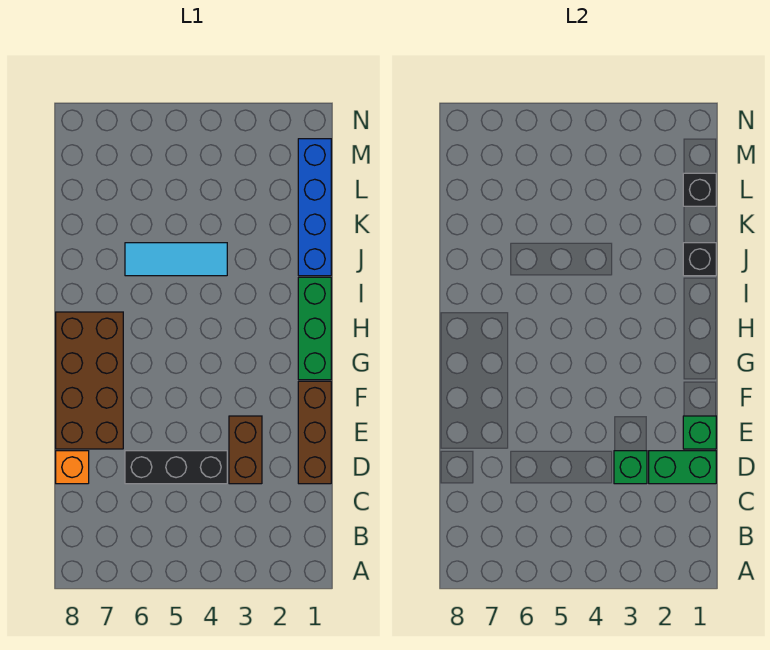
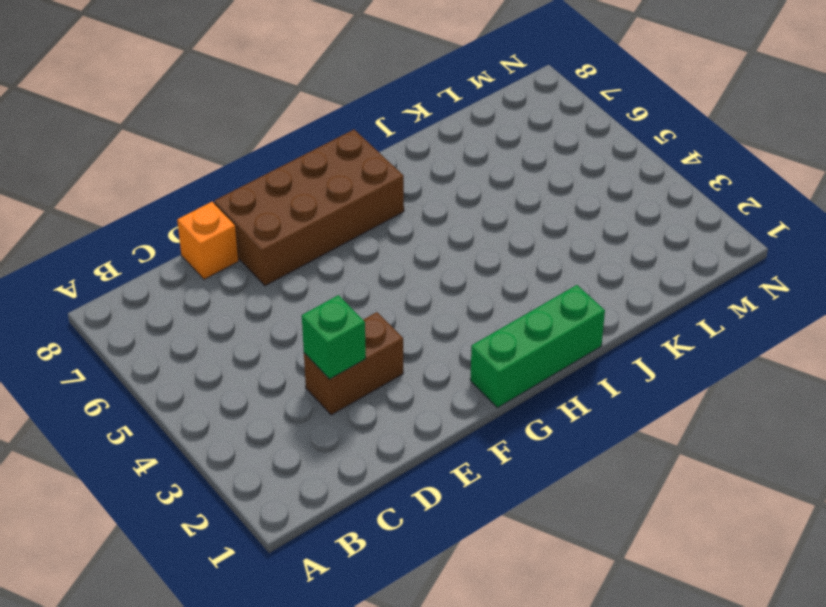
none -> brown 1x3 brick [298,381,331,484]
none -> black 1x3 brick [125,451,227,484]
none -> blue 1x4 brick [298,139,331,276]

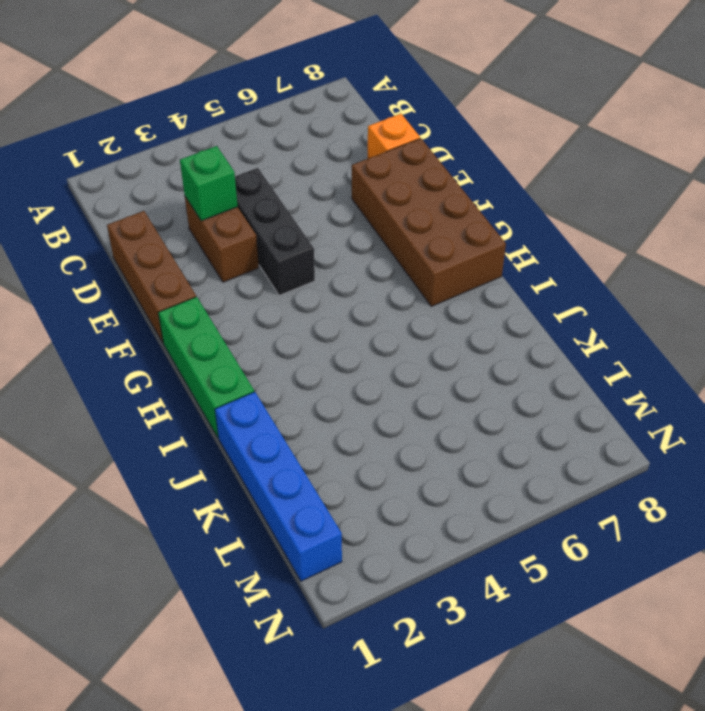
black 1x3 brick [235,168,315,295] -> black 1x3 brick turned to [125,451,227,484]
none -> cyan 1x3 tile [125,243,227,276]
none -> green 1x2 brick [649,451,716,484]
none -> green 1x1 brick [683,416,716,449]

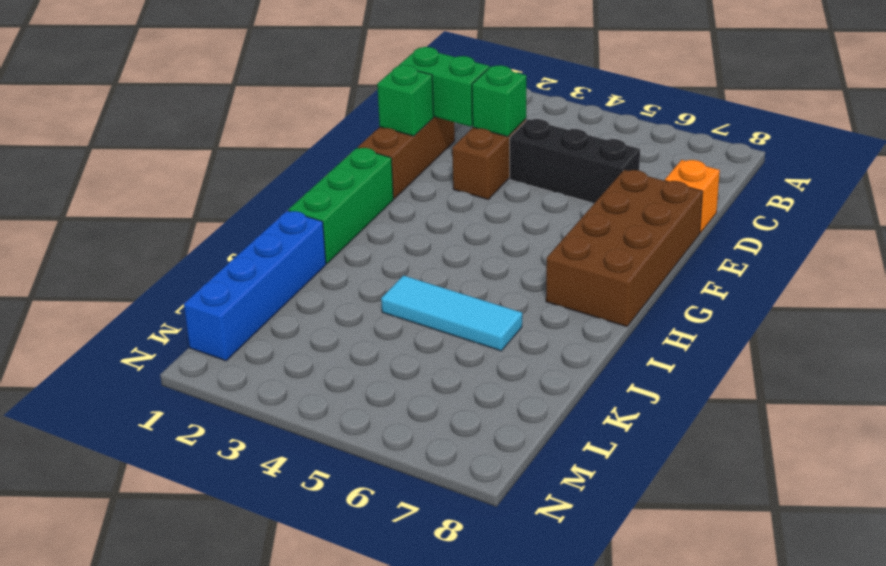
none -> black 1x1 brick [683,243,716,276]
none -> black 1x1 brick [683,173,716,206]

